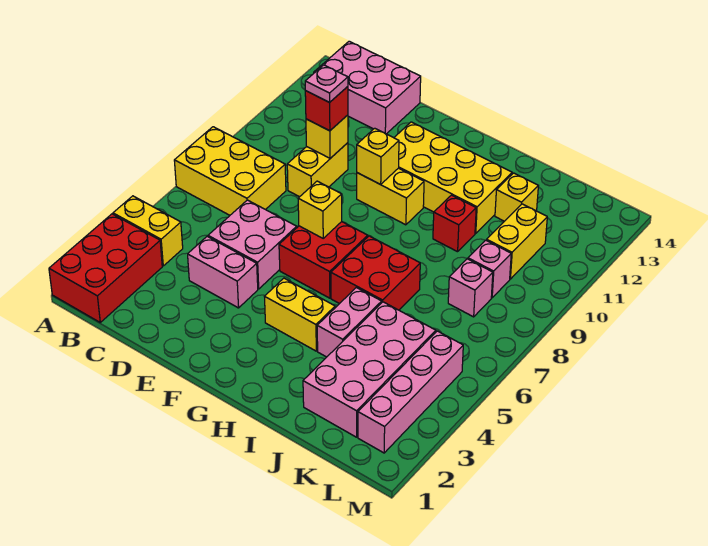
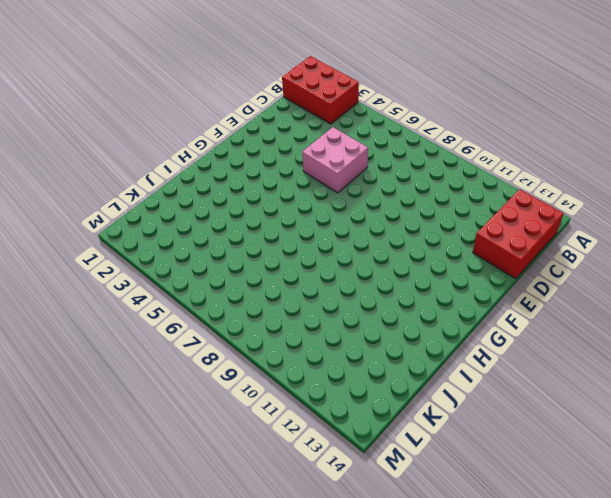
red 2x3 brick [473,189,563,279] -> pink 2x3 brick [314,41,421,134]
none -> yellow 1x2 brick [113,196,183,266]
none -> yellow 2x3 brick [174,127,286,215]
none -> pink 1x2 brick [188,236,258,308]

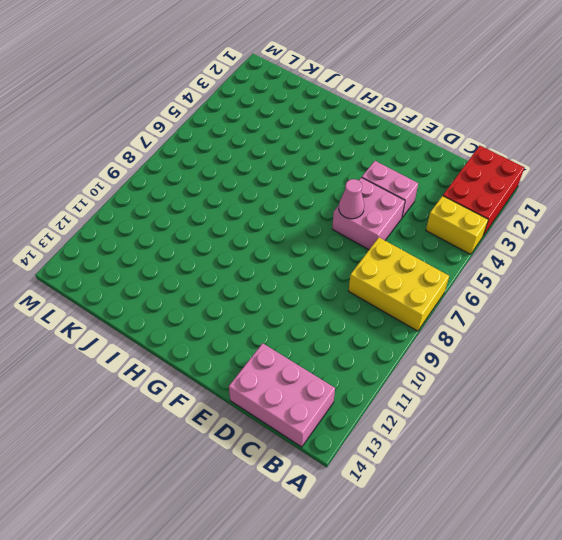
pink 1x1 cone [339,179,364,219] -> none
none -> yellow 1x2 brick [287,143,348,197]
none -> red 2x2 brick [279,222,368,298]
none -> yellow 1x2 brick [357,168,424,225]

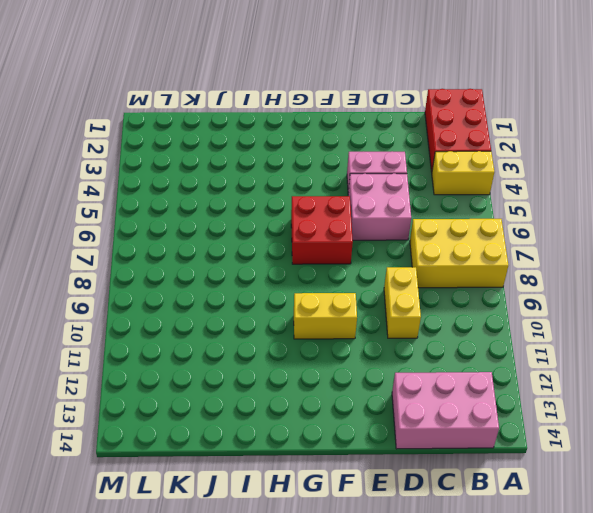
none -> yellow 2x4 brick [394,122,512,233]
none -> yellow 1x2 brick [264,278,335,351]
none -> red 2x2 brick [331,236,420,310]

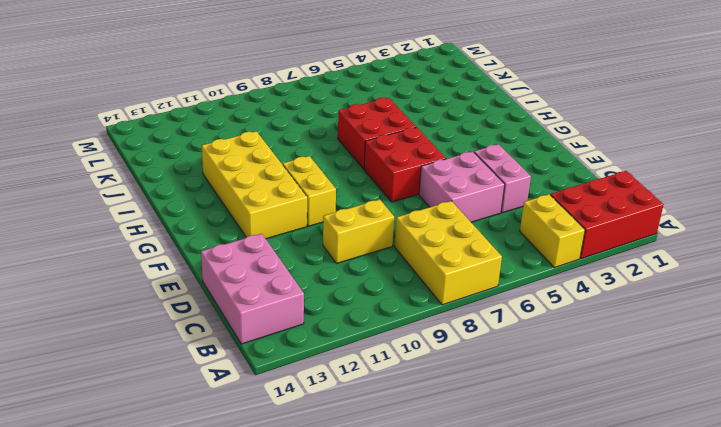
none -> yellow 1x2 brick [264,278,335,351]
none -> pink 1x2 brick [317,288,382,357]
none -> red 1x1 brick [433,195,476,252]

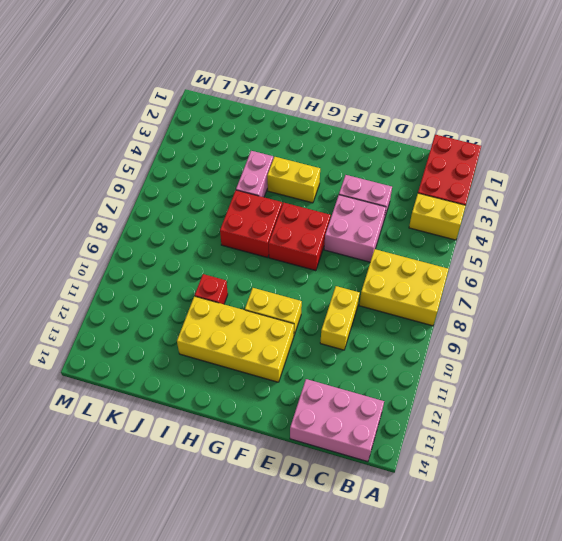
none -> pink 2x4 brick [303,302,436,437]
none -> yellow 1x1 brick [495,173,538,221]
none -> pink 1x1 brick [448,259,493,317]

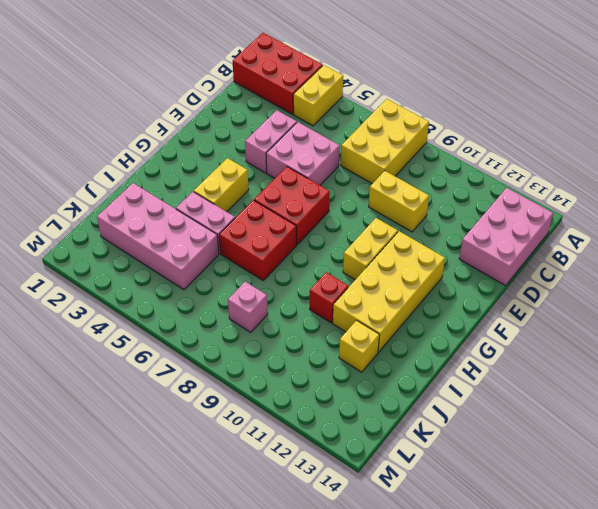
none -> pink 1x1 brick [468,240,511,298]
none -> yellow 1x2 brick [487,204,547,279]
none -> pink 1x4 brick [358,331,463,453]

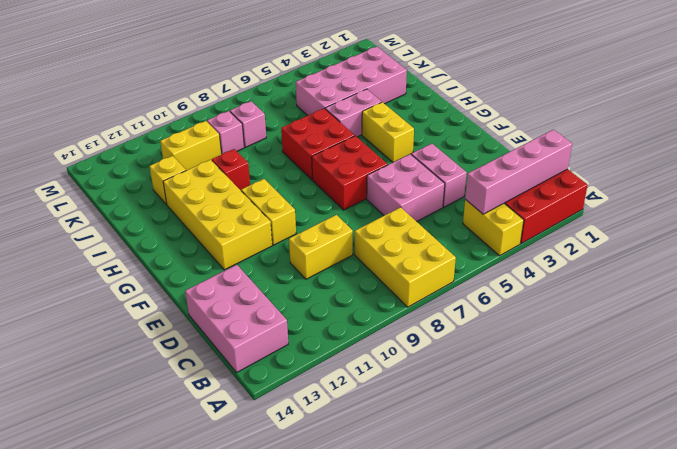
pink 1x4 brick [465,129,572,214] -> pink 1x4 brick moved to [358,331,463,453]
none -> yellow 1x1 brick [306,115,348,158]
none -> yellow 1x1 brick [298,181,342,238]
none -> yellow 1x1 brick [357,128,399,184]

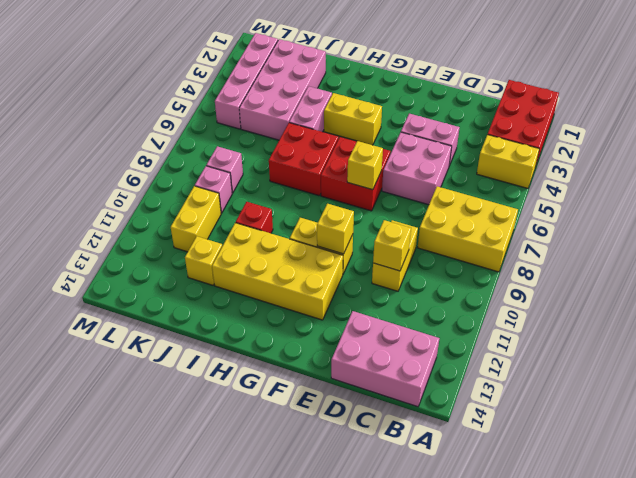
none -> red 1x1 brick [305,87,348,131]
none -> pink 1x1 plate [305,65,348,102]

